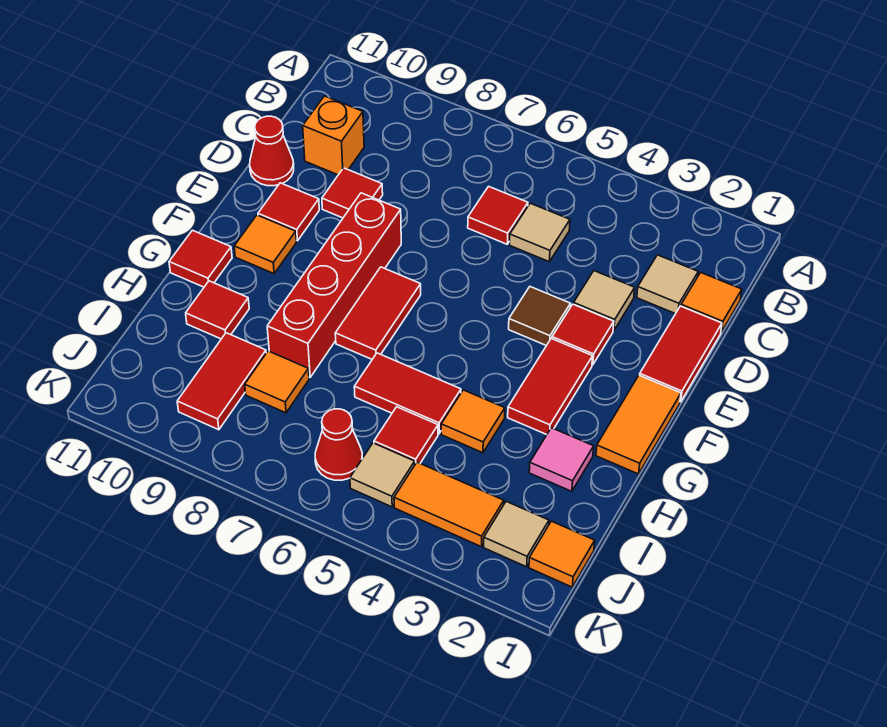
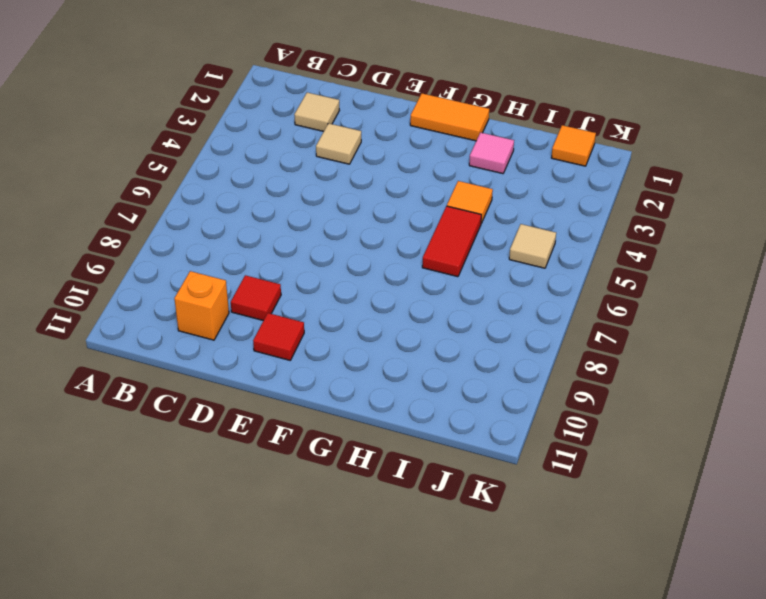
none -> orange 1x1 tile [681,272,742,332]
none -> tan 1x1 tile [509,203,570,262]
none -> red 1x1 tile [468,186,528,244]
none -> red 1x2 tile [640,306,722,402]

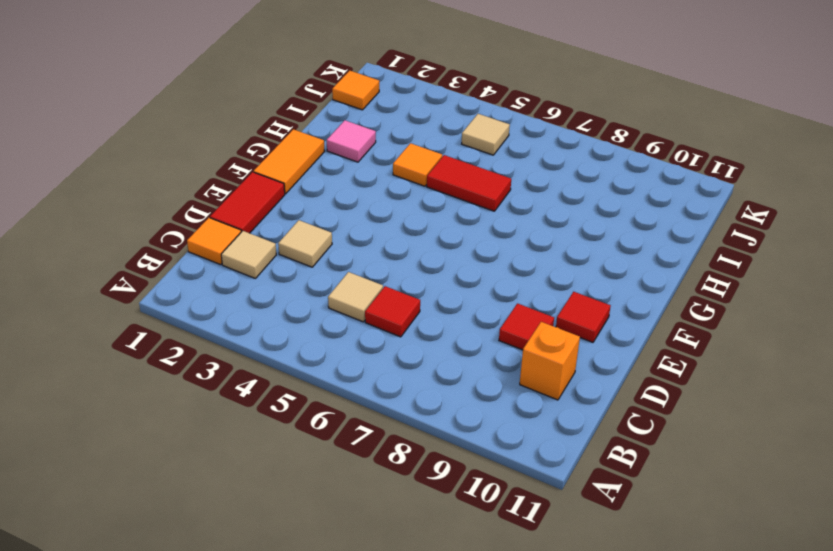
none -> red 1x1 cone [250,116,294,186]
none -> red 1x1 tile [552,304,614,365]
none -> brown 1x1 tile [509,287,570,346]
none -> red 1x4 brick [267,193,401,377]

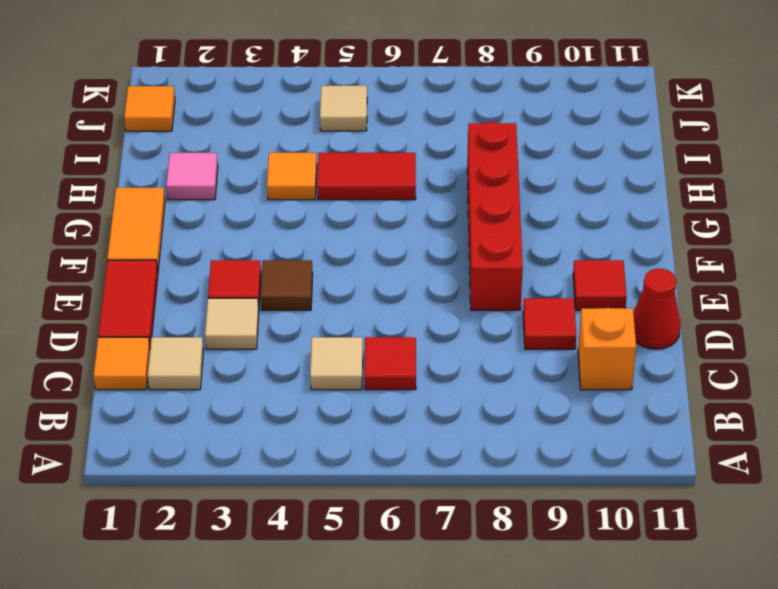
none -> red 1x2 tile [508,338,593,435]
none -> red 1x2 tile [335,267,421,359]
none -> orange 1x1 tile [234,215,296,274]
none -> red 1x1 tile [169,230,232,287]

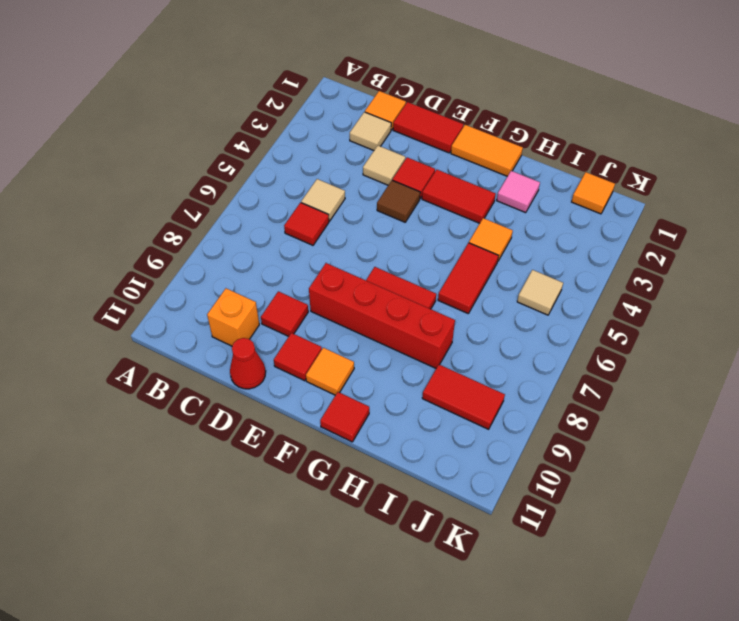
none -> red 1x1 tile [186,281,249,339]
none -> red 1x1 tile [374,407,438,464]
none -> orange 1x1 tile [245,351,309,413]
none -> tan 1x1 tile [484,501,549,567]

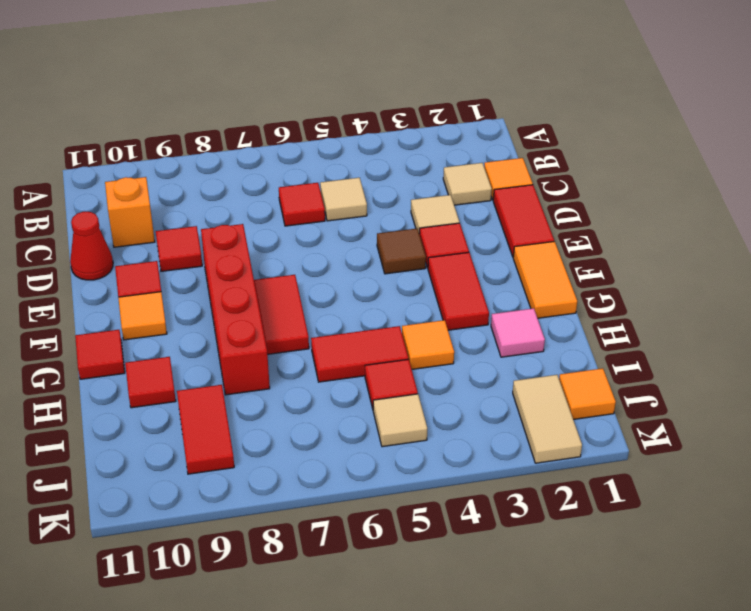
tan 1x2 tile [513,375,582,463] -> tan 1x1 tile [484,501,549,567]
none -> orange 1x1 tile [245,351,309,413]
none -> orange 1x2 tile [394,462,504,546]
none -> red 1x1 cone [315,409,362,480]

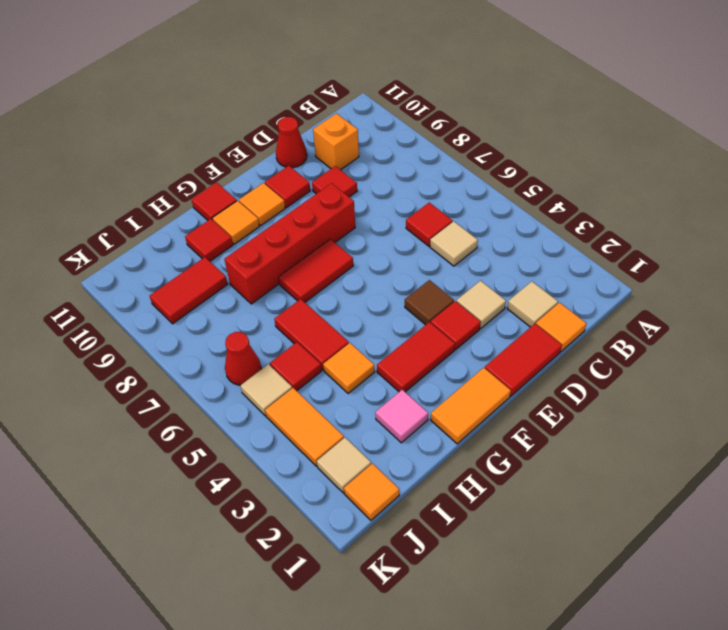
orange 1x1 tile [212,201,259,244] -> orange 1x1 tile moved to [245,351,309,413]

